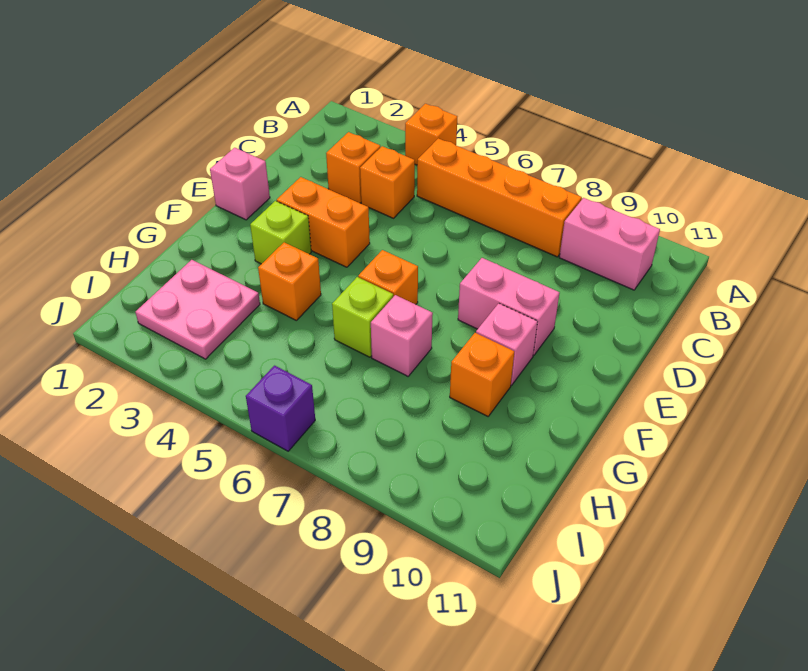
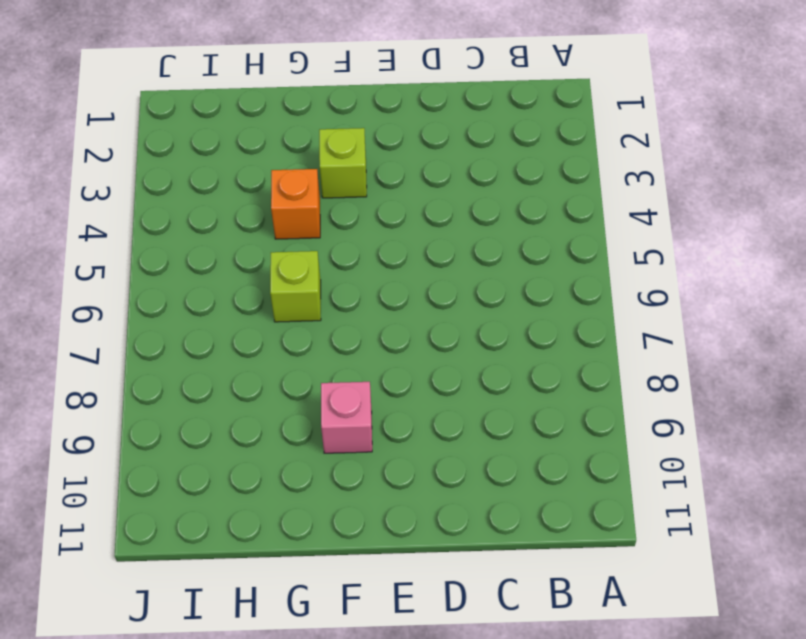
none -> orange 1x1 brick [405,104,457,165]
none -> orange 1x4 brick [417,138,582,257]
none -> pink 1x2 brick [559,198,660,290]

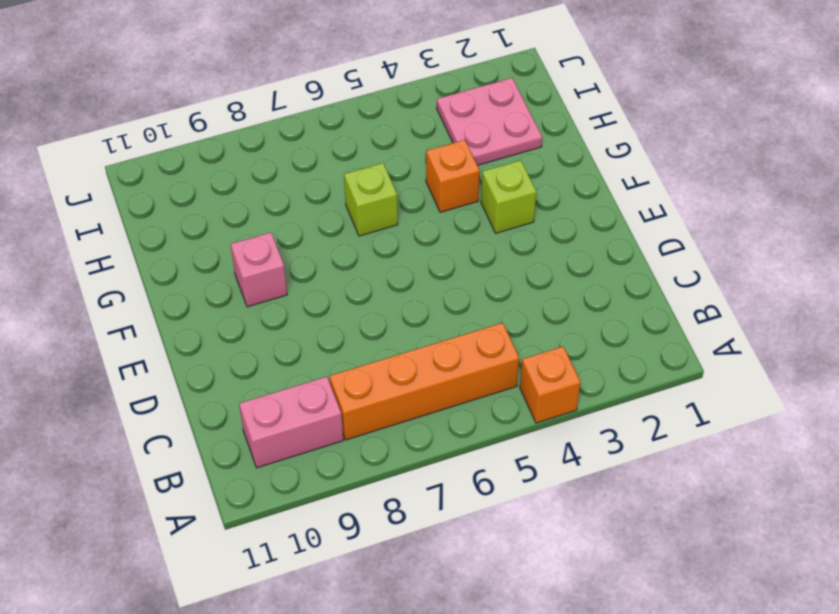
none -> orange 1x1 brick [326,132,380,203]
none -> orange 1x1 brick [360,146,415,218]
none -> pink 1x1 brick [210,148,270,220]

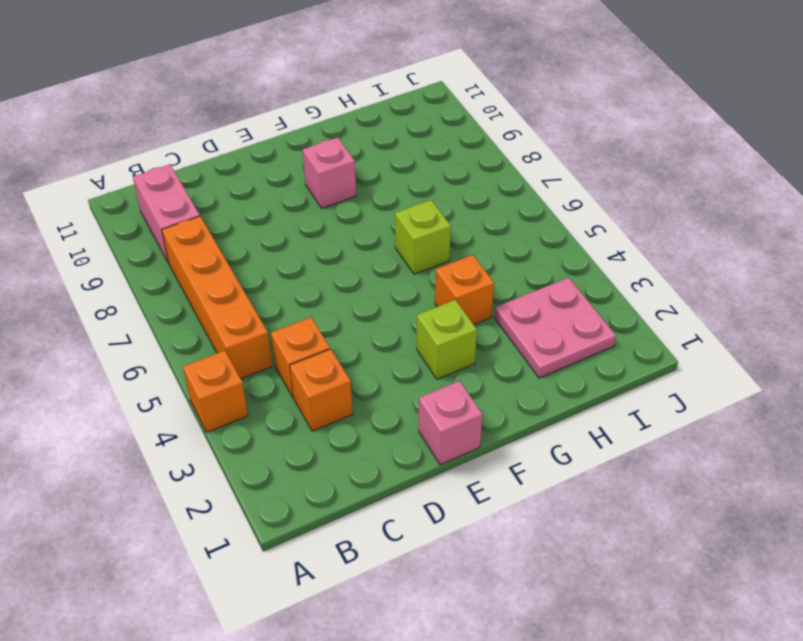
none -> orange 1x2 brick [277,177,370,267]
none -> pink 1x2 brick [458,258,560,356]
none -> orange 1x1 brick [358,250,418,304]

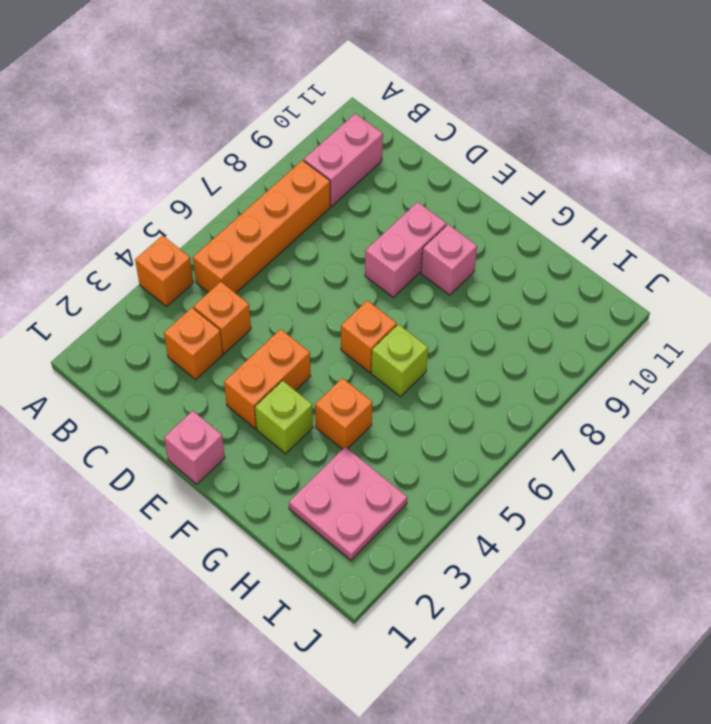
none -> pink 1x1 brick [371,295,433,376]
none -> orange 1x1 brick [450,333,514,416]
none -> purple 1x1 brick [246,366,315,451]

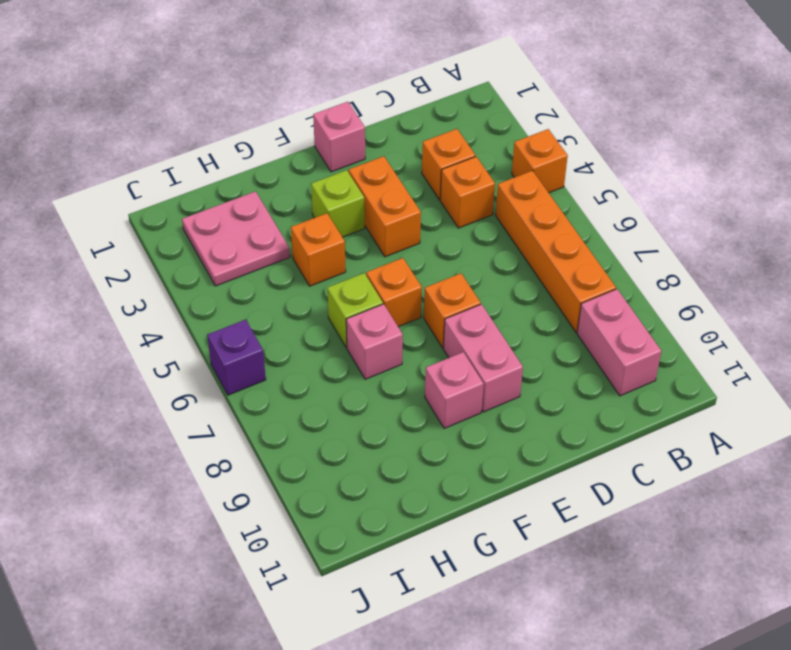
orange 1x1 brick [424,273,481,348] -> orange 1x1 brick moved to [450,333,514,416]

